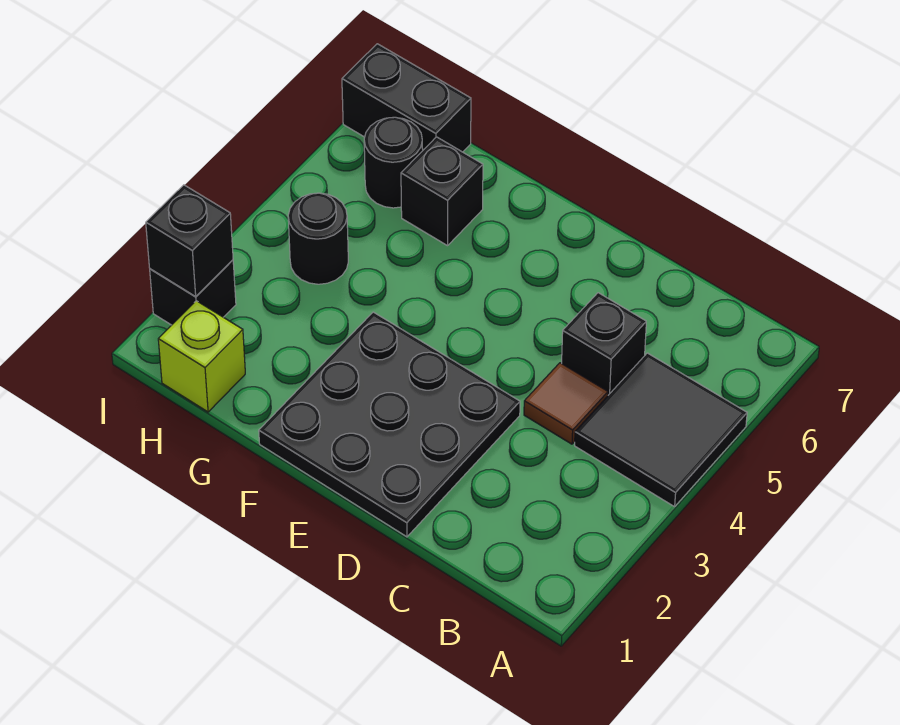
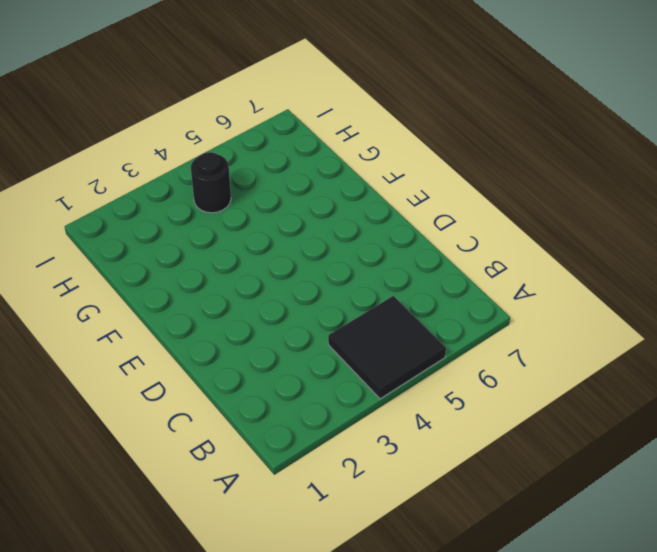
none -> brown 1x1 tile [524,363,608,444]
none -> black 1x1 brick [562,293,646,395]

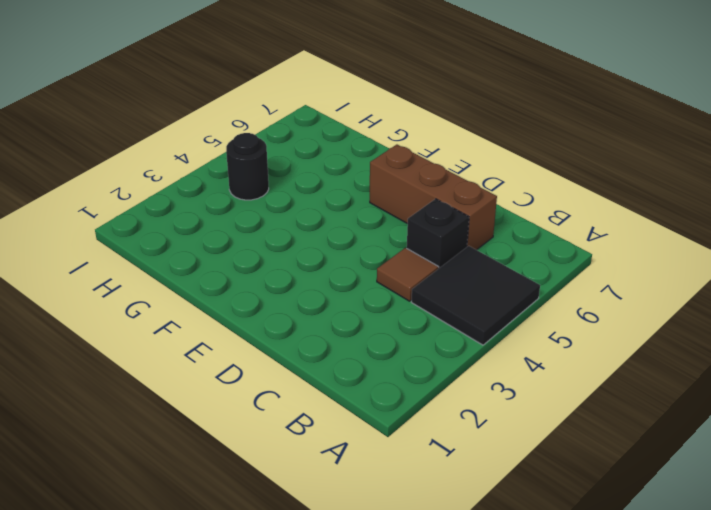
brown 1x3 brick [370,145,497,250] -> none
none -> black 3x3 plate [259,312,520,537]
none -> black 1x1 brick [401,137,483,246]

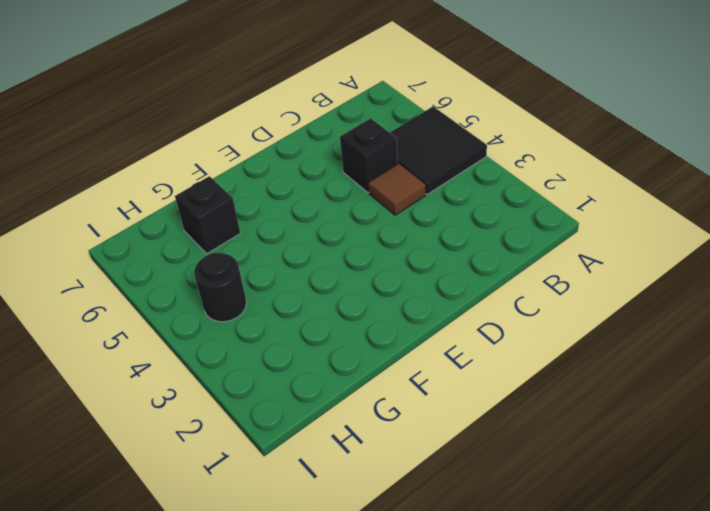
none -> black 3x3 plate [259,312,520,537]
none -> lime 1x1 brick [158,301,245,412]

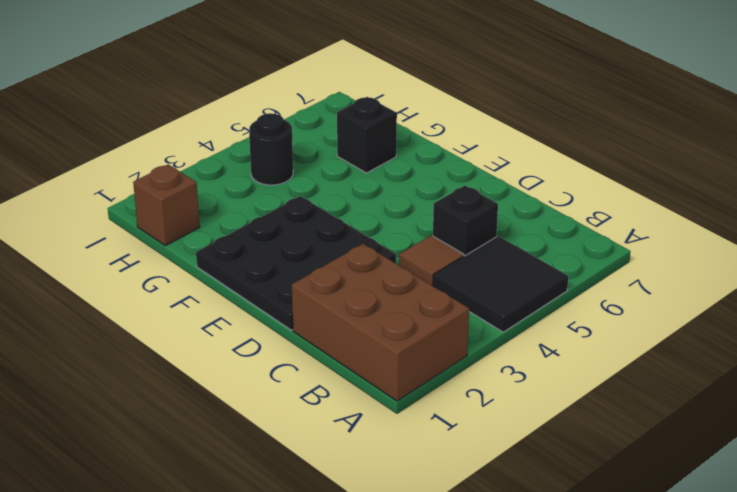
brown 2x3 brick [292,244,469,401] -> none
brown 1x1 brick [133,164,200,246] -> lime 1x1 brick [158,301,245,412]
none -> black 1x1 round brick [364,117,423,208]
none -> black 1x2 brick [342,44,471,152]

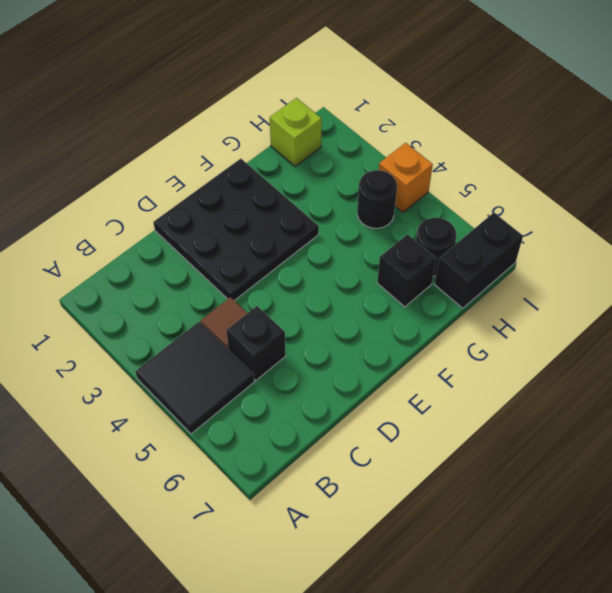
orange 1x1 brick [379,143,433,212] -> none
none -> black 1x1 brick [150,260,236,325]
none -> black 1x1 brick [146,185,233,296]

